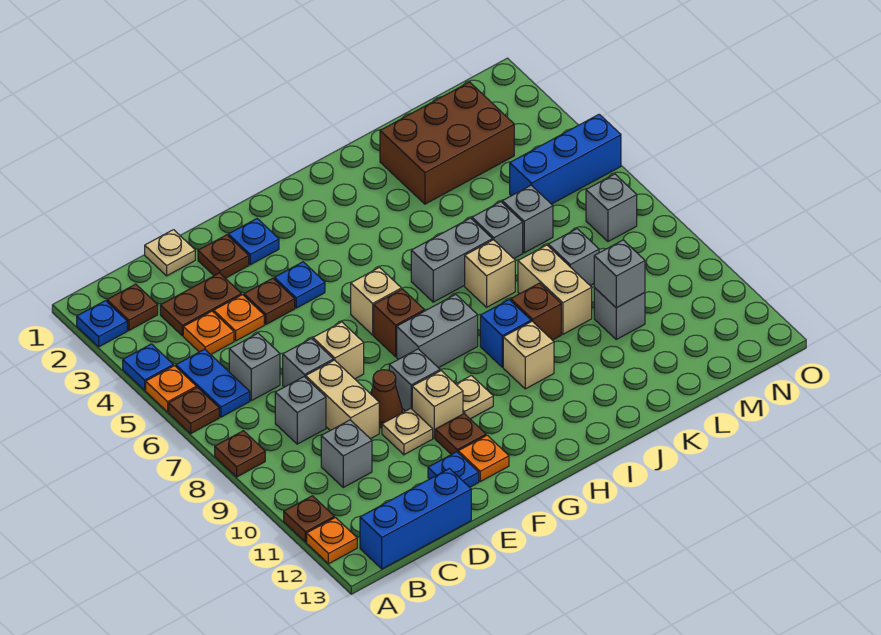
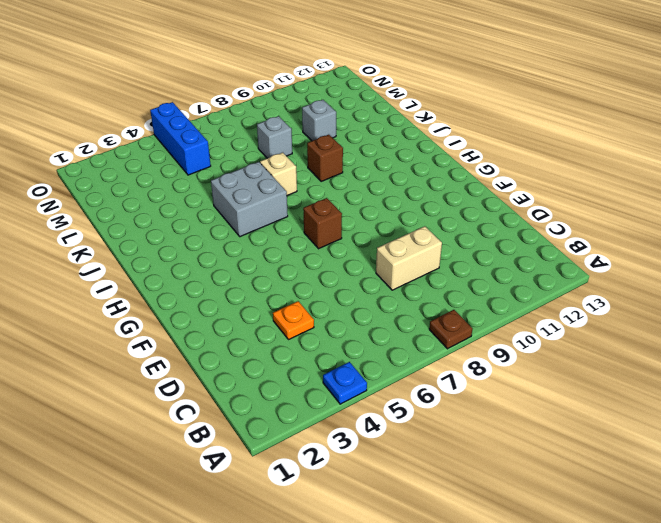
grey 2x2 brick [211,162,288,237] -> grey 1x2 brick [411,218,492,302]
none -> blue 1x1 plate [77,301,127,347]
none -> orange 1x1 plate [146,366,196,412]
none -> brown 1x1 plate [169,387,219,434]
none -> brown 1x1 plate [284,496,334,542]

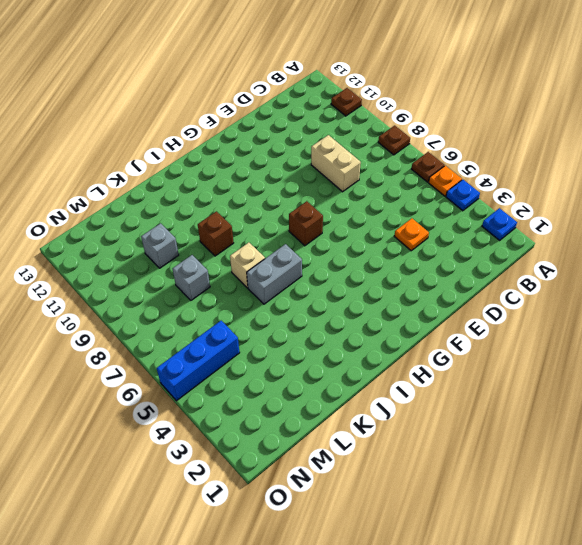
none -> orange 1x1 plate [307,518,357,564]
none -> brown 1x1 plate [107,284,158,330]
none -> blue 1x2 plate [176,349,250,417]
none -> blue 1x3 brick [360,469,471,569]

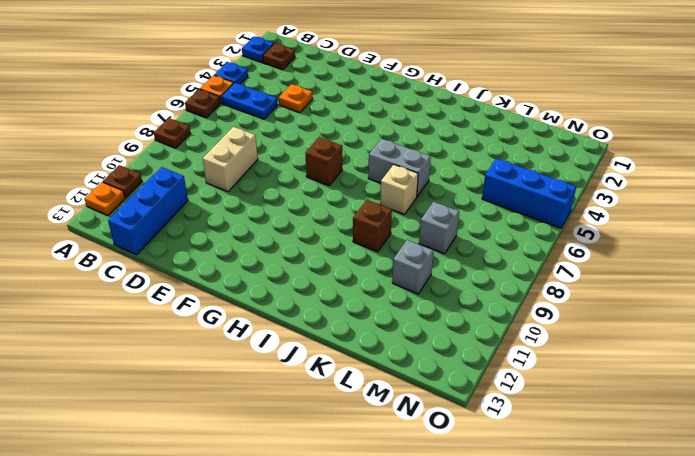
blue 1x2 plate [221,83,277,119] -> blue 1x2 plate turned to [176,349,250,417]
blue 1x3 brick [108,167,188,255] -> blue 1x3 brick turned to [360,469,471,569]
none -> brown 1x2 plate [160,273,241,336]
none -> orange 1x1 plate [183,311,234,354]
none -> grey 1x1 brick [229,333,280,401]
none -> grey 1x1 brick [275,377,326,444]

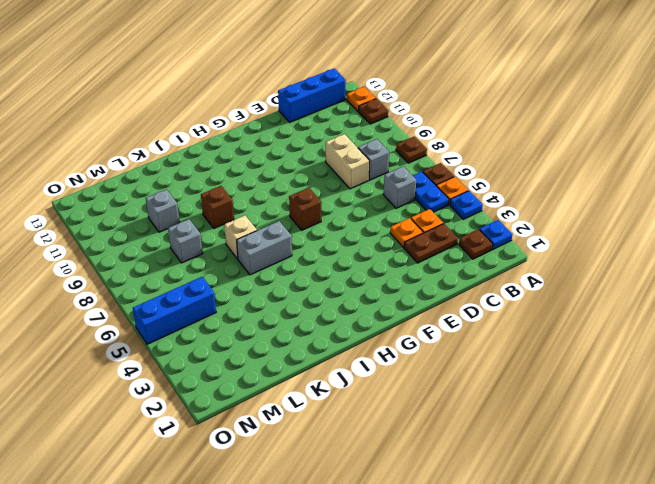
none -> grey 1x1 brick [321,420,372,487]
none -> tan 1x1 plate [145,230,195,276]
none -> grey 1x1 brick [283,338,333,387]
none -> brown 1x1 plate [198,235,249,278]

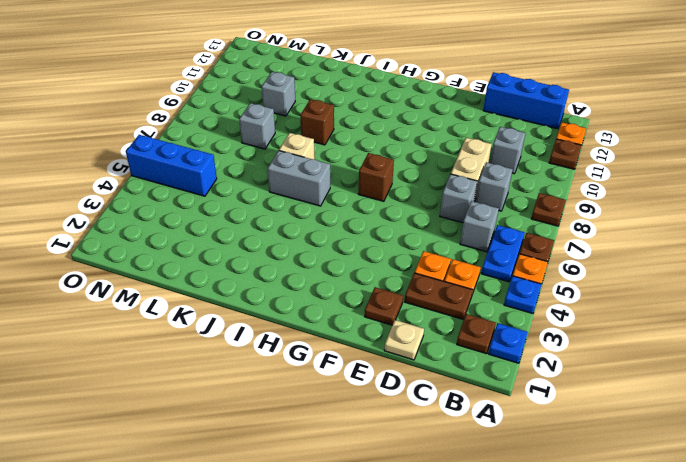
none -> brown 1x1 plate [244,278,295,324]
none -> tan 1x1 brick [313,322,364,379]
none -> brown 1x1 cone [371,370,402,428]
none -> tan 1x1 plate [382,408,433,455]

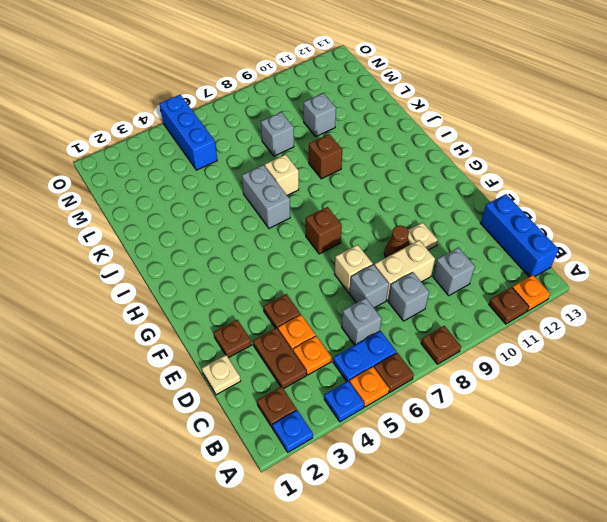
none -> blue 1x1 plate [428,452,479,487]
none -> blue 1x1 plate [228,219,279,265]
none -> blue 1x1 plate [274,262,325,308]
none -> grey 1x1 brick [389,349,440,411]

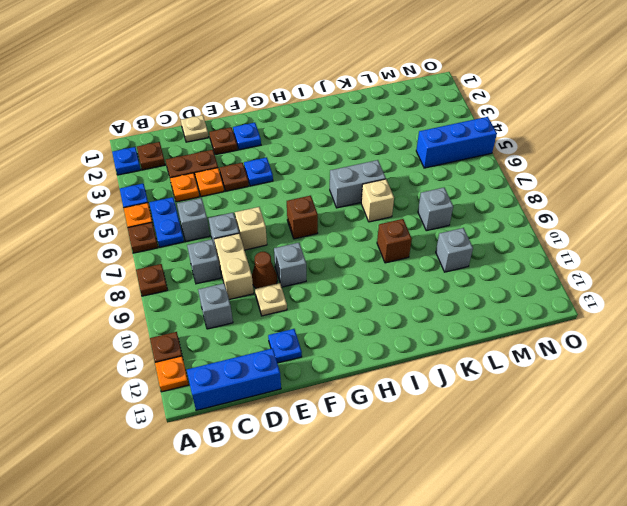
none -> tan 1x1 brick [412,371,463,438]
none -> brown 1x1 plate [435,414,486,455]
none -> orange 1x1 plate [458,435,509,481]
none -> tan 1x1 brick [351,268,401,335]

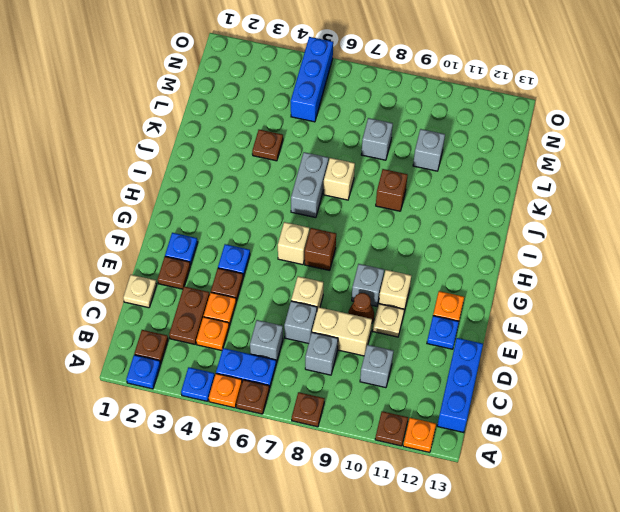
brown 1x1 plate [252,130,283,161] -> brown 1x1 plate moved to [435,414,486,455]
none -> grey 1x2 brick [397,294,478,368]
none -> tan 1x1 plate [456,376,493,419]
none -> blue 1x1 brick [480,300,531,367]
none -> tan 1x1 brick [503,321,554,389]

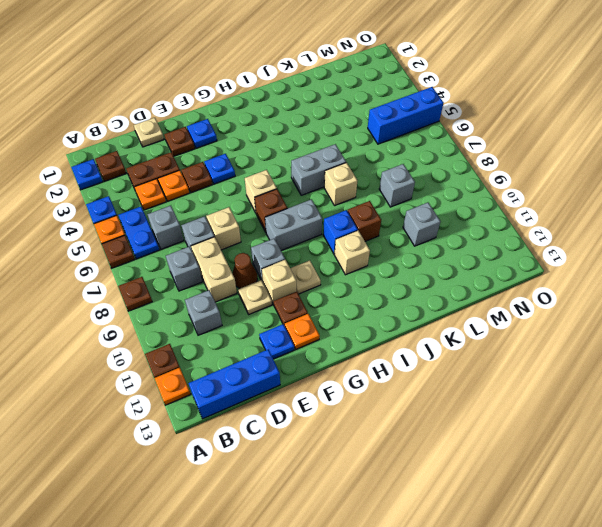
none -> brown 2x3 brick [380,82,514,204]
none -> grey 1x1 brick [472,202,523,258]
none -> tan 1x2 brick [518,245,592,334]
none -> grey 1x1 brick [502,185,553,253]

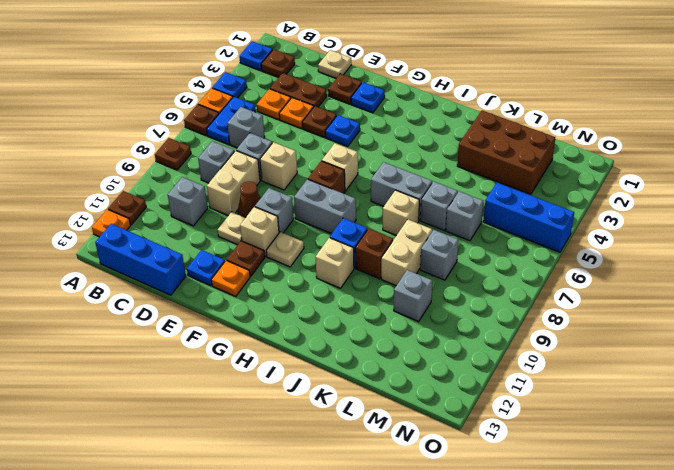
none -> grey 1x1 brick [586,174,637,242]
none -> grey 1x1 brick [594,240,645,308]

